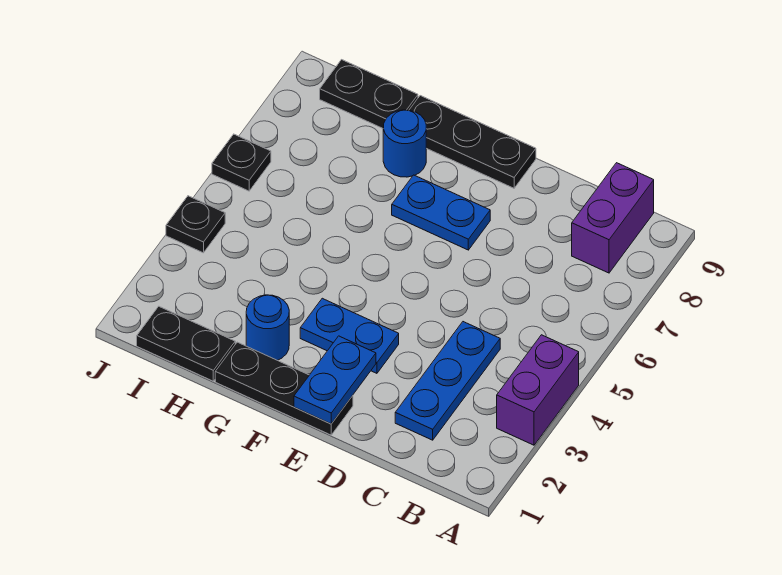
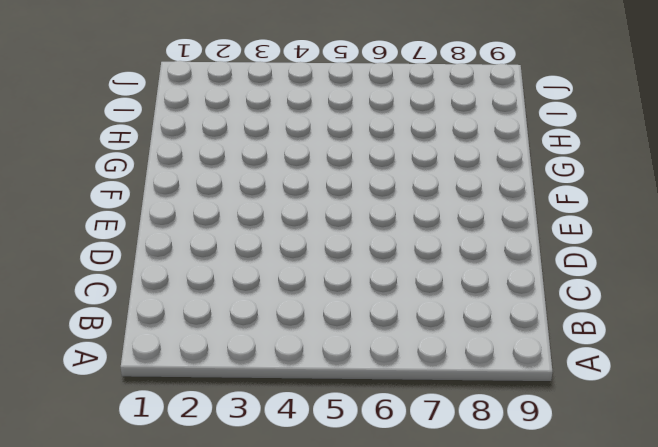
none -> purple 1x2 brick [497,335,579,445]
none -> purple 1x2 brick [572,163,654,273]
none -> blue 1x3 plate [395,322,500,440]

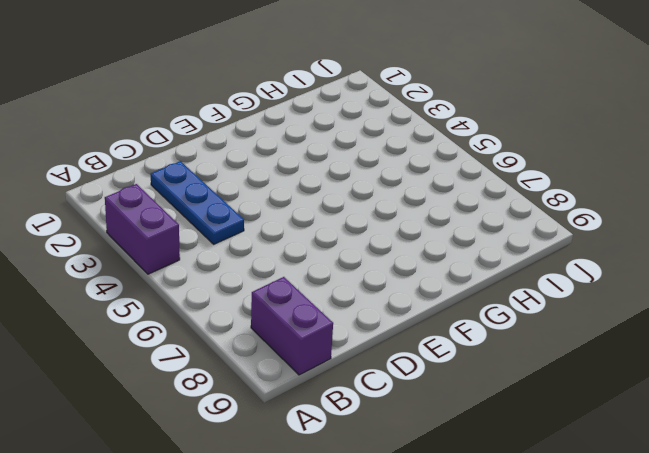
none -> black 1x3 plate [215,342,353,435]
none -> blue 1x2 plate [300,298,399,373]
none -> blue 1x2 plate [392,175,490,250]

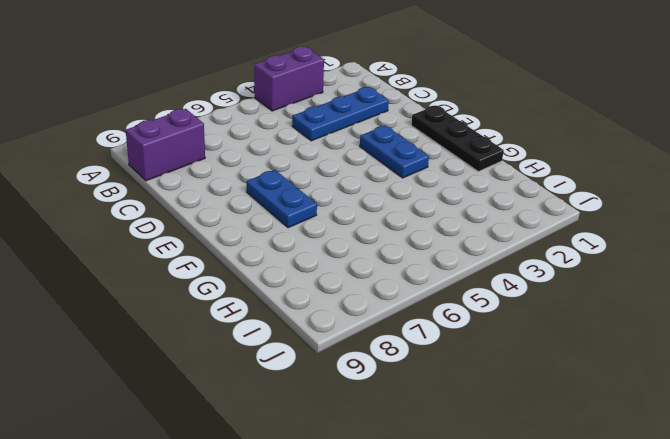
none -> black 1x3 plate [409,96,536,188]
none -> blue 1x1 round brick [246,295,289,360]
none -> blue 1x1 round brick [383,110,426,177]

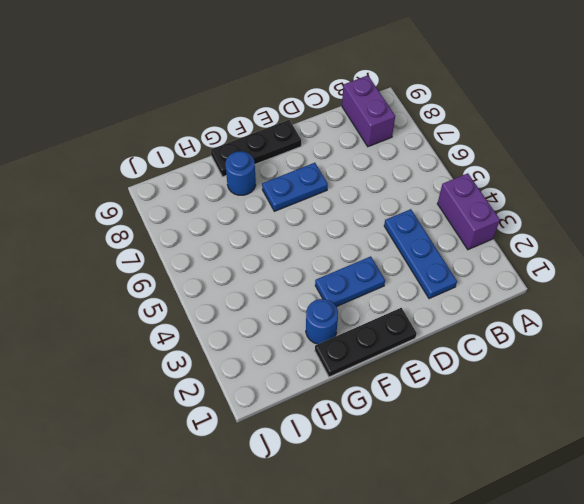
none -> black 1x2 plate [137,306,235,381]
none -> black 1x2 plate [320,60,418,128]
none -> black 1x1 plate [166,196,225,253]

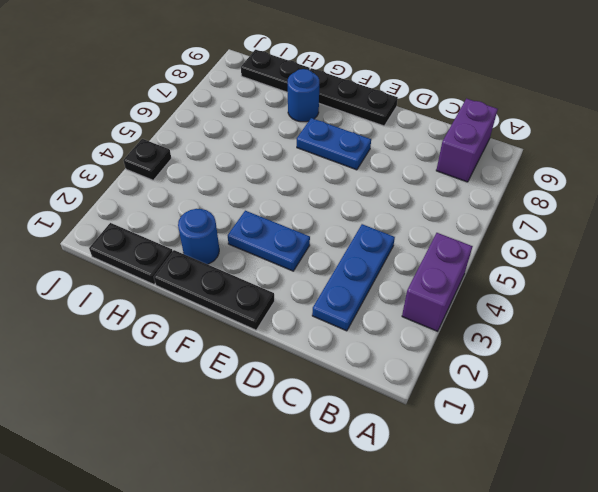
none -> black 1x1 plate [212,134,271,191]
none -> blue 1x2 plate [294,336,376,424]

